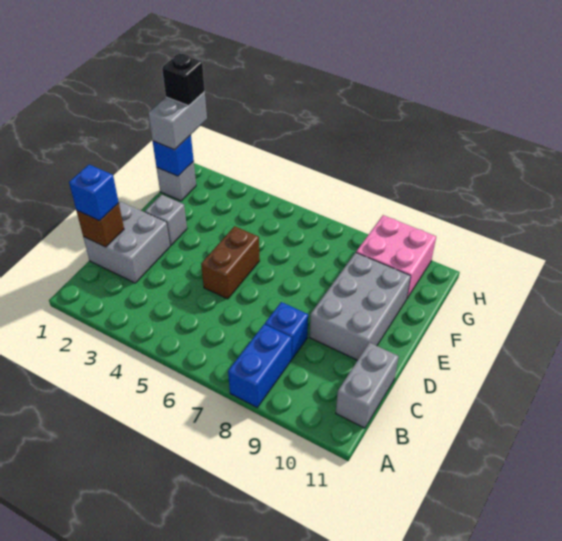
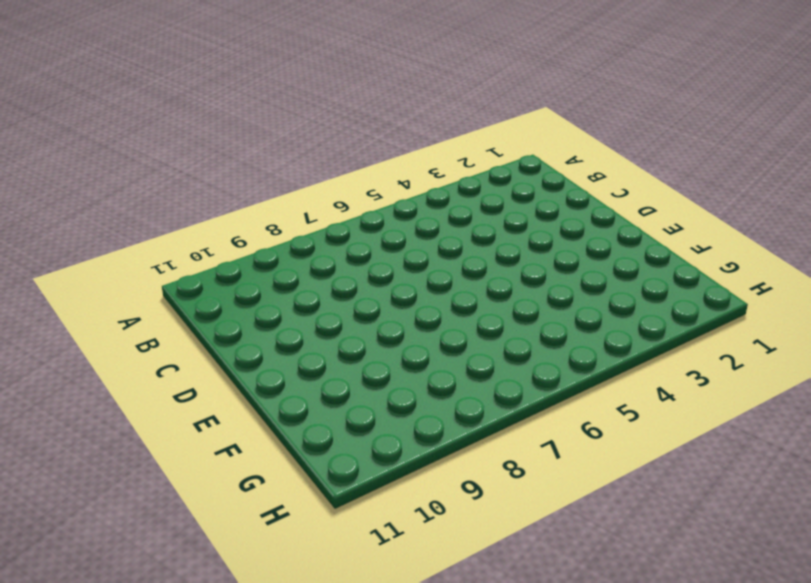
none -> blue 1x2 brick [228,324,292,407]
none -> grey 1x2 brick [336,343,399,428]
none -> grey 2x2 brick [83,202,170,283]

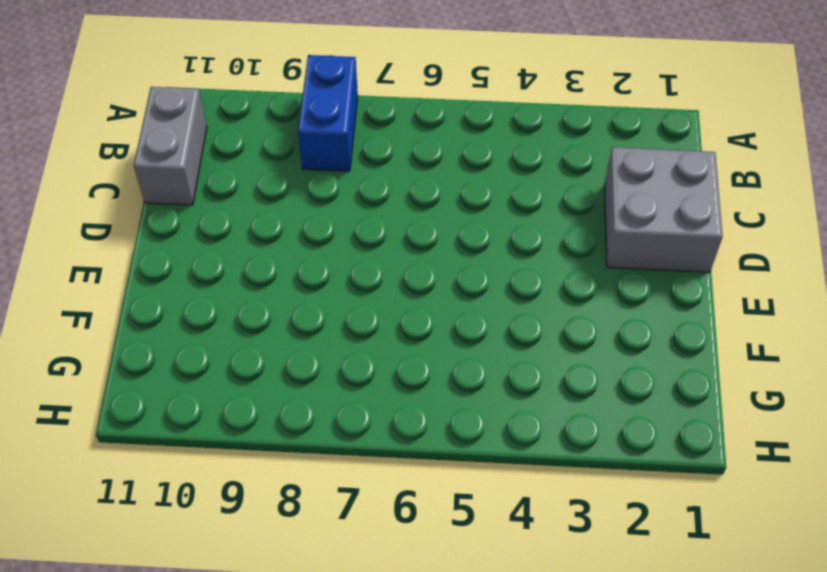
none -> blue 1x1 brick [265,302,308,359]
none -> brown 1x2 brick [201,226,260,299]
none -> grey 2x3 brick [310,253,411,360]

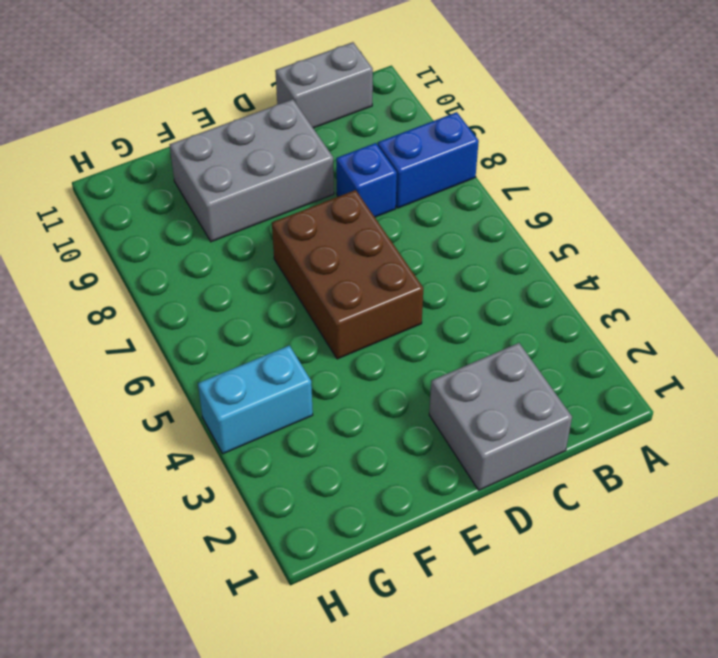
brown 2x3 brick [272,190,423,359] -> brown 1x2 brick [201,226,260,299]
cyan 1x2 brick [198,346,313,454] -> none
none -> grey 1x1 brick [145,195,187,246]
none -> grey 1x1 brick [157,162,196,201]
none -> pink 2x2 brick [356,215,436,298]

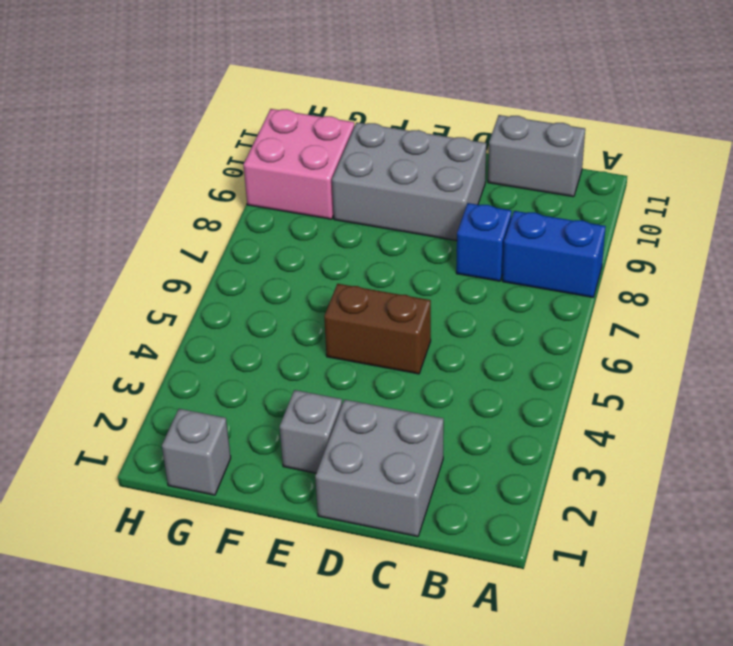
none -> brown 1x1 brick [76,203,124,247]
none -> blue 1x1 brick [153,135,194,176]
none -> blue 1x1 brick [69,165,119,221]

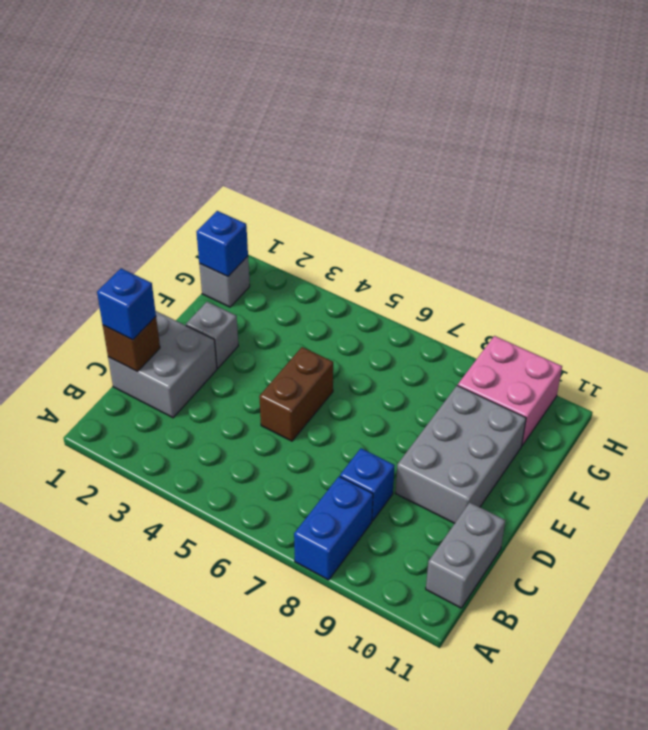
none -> grey 1x2 brick [148,92,207,150]
none -> black 1x1 brick [162,53,205,106]

